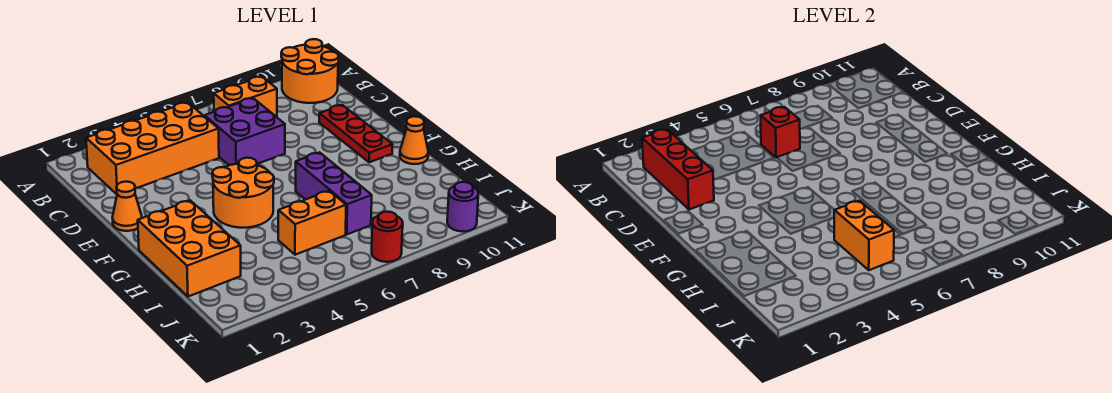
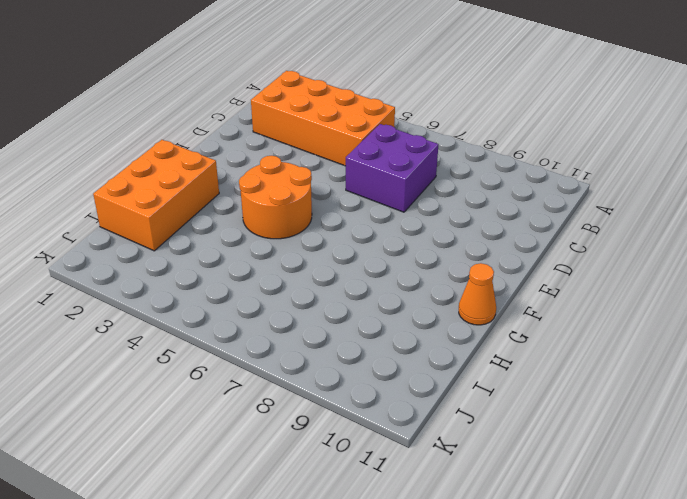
none -> orange 2x2 round brick [281,39,339,103]
none -> orange 1x2 brick [214,77,277,117]
none -> red 1x3 plate [319,105,392,162]

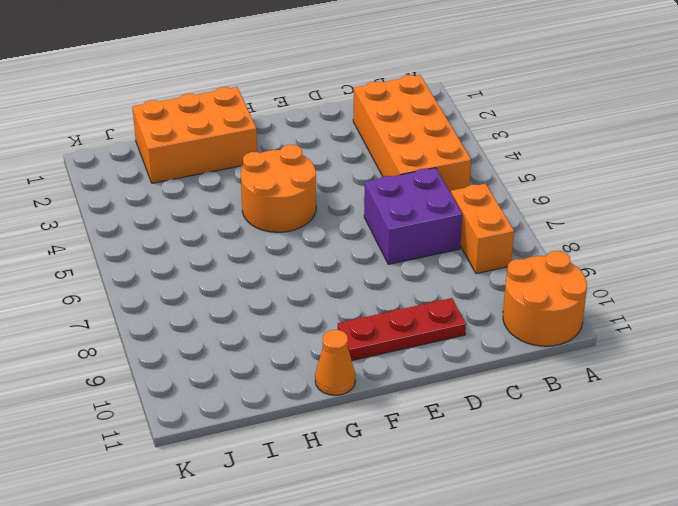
none -> orange 1x1 cone [112,182,142,231]
none -> purple 1x3 brick [296,152,372,234]
none -> orange 1x2 brick [278,191,346,255]

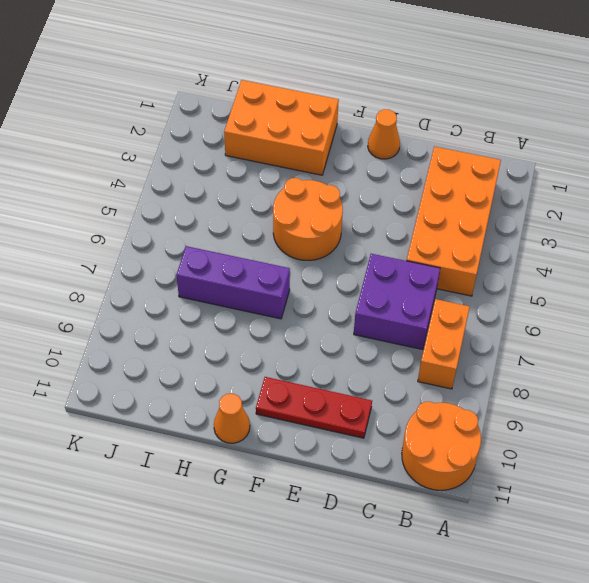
none -> orange 1x2 brick [278,191,346,255]
none -> red 1x1 round brick [372,212,403,262]
none -> purple 1x1 round brick [447,182,478,231]

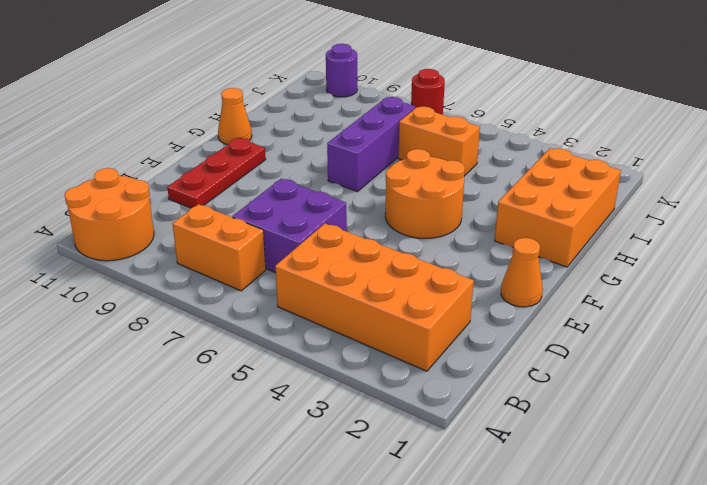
none -> red 1x3 brick [642,129,714,209]
none -> red 1x1 brick [760,107,800,158]
none -> orange 1x2 brick [834,201,894,270]

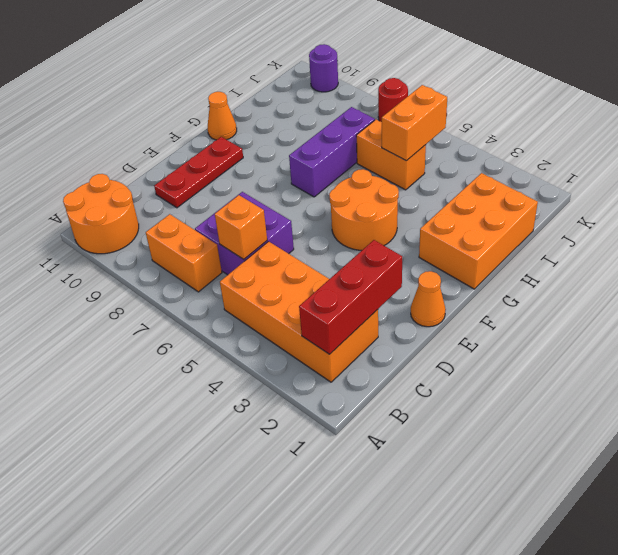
orange 1x1 brick [215,195,267,259] -> red 1x1 brick [760,107,800,158]

